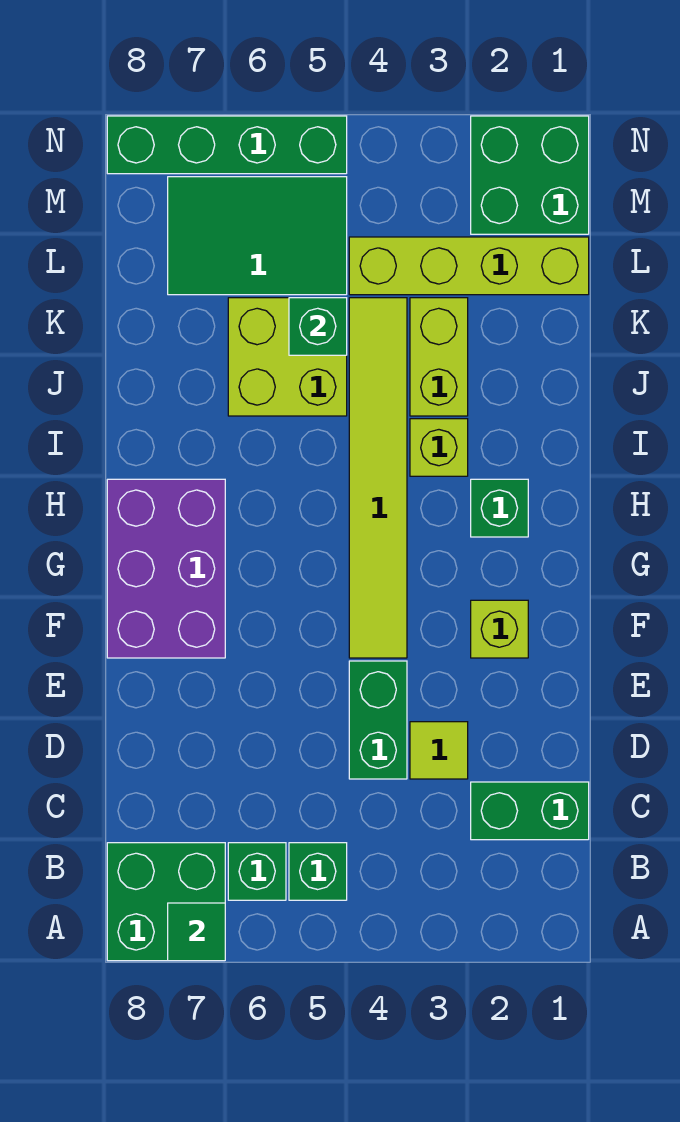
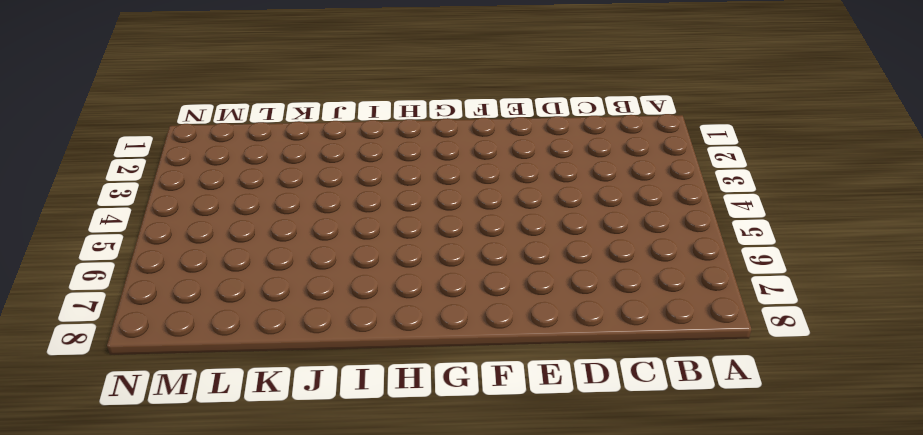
none -> green 2x2 brick [107,843,225,961]
none -> green 1x1 brick [289,843,347,900]
none -> green 1x1 brick [228,843,286,900]

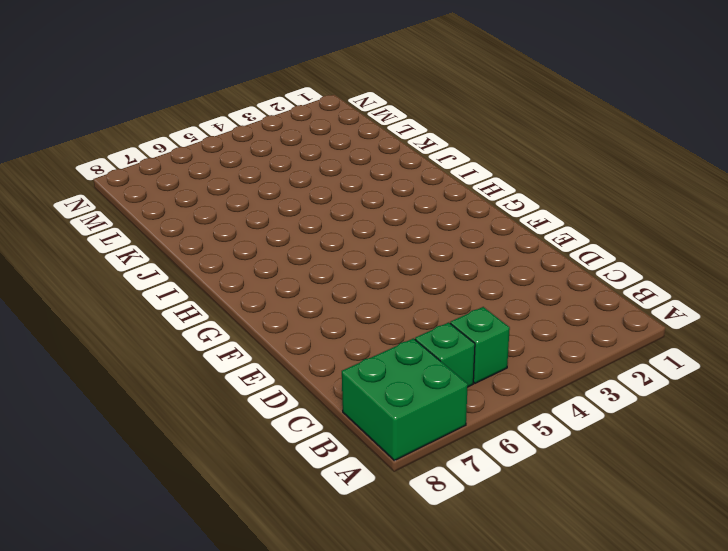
none -> green 1x2 brick [471,782,589,840]
none -> lime 1x1 tile [410,722,468,779]
none -> green 1x2 brick [349,661,407,779]

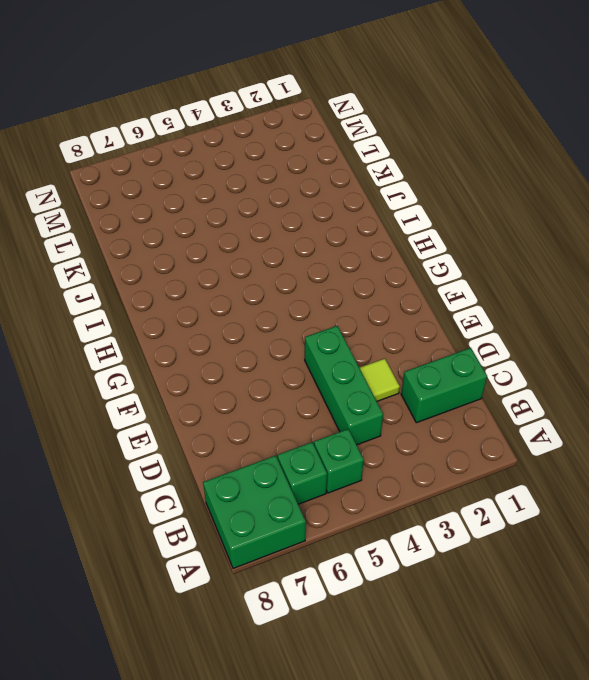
green 1x3 brick [305,326,383,445] -> green 1x2 brick [349,661,407,779]
none -> lime 1x1 brick [471,600,528,658]
none -> lime 1x6 tile [349,298,407,658]
none -> purple 2x3 brick [107,479,225,658]

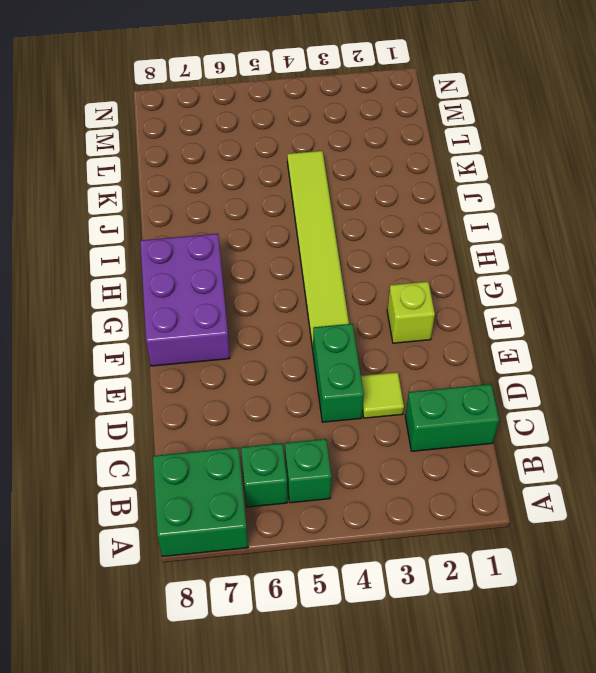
none -> green 1x1 brick [471,479,528,537]
none -> lime 1x1 brick [410,419,468,476]
none -> lime 1x2 brick [410,298,468,416]

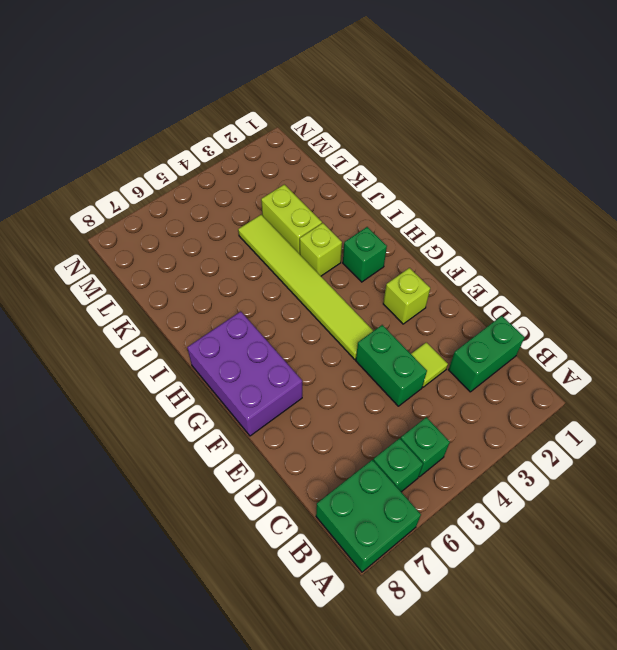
none -> lime 2x2 brick [228,298,347,416]
none -> lime 1x4 brick [349,237,589,295]
none -> green 2x3 tile [168,177,347,295]

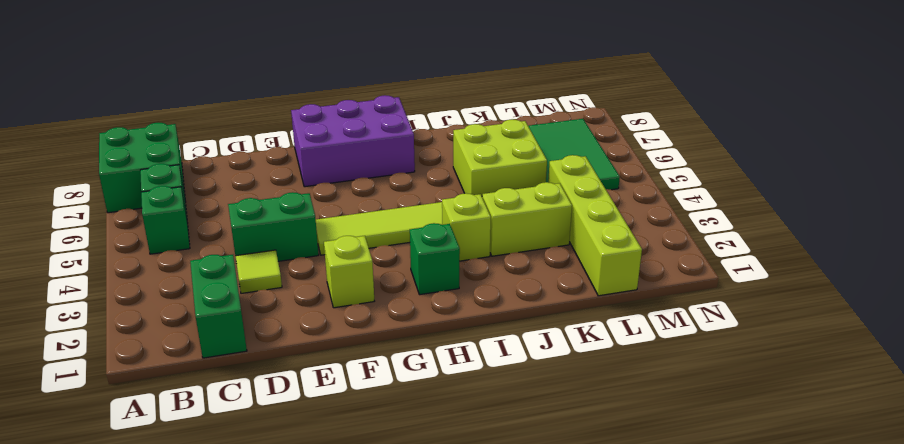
none -> green 2x2 brick [471,116,589,234]
none -> green 1x4 brick [107,116,347,174]
none -> green 1x1 tile [168,903,225,961]

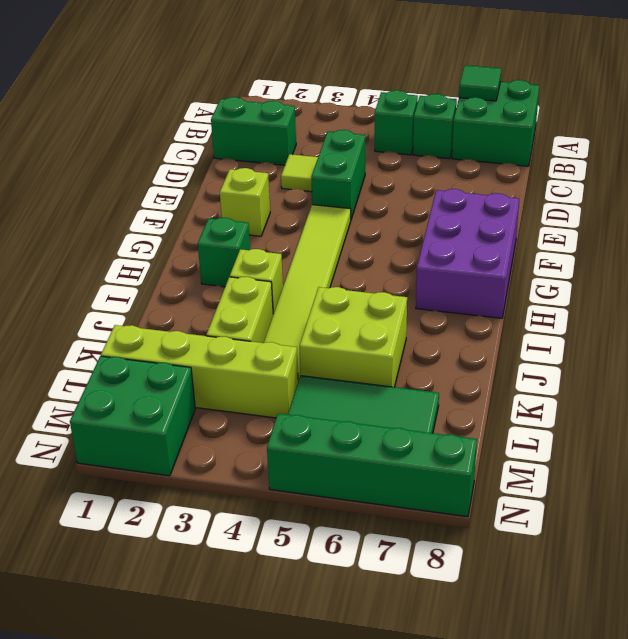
none -> green 1x1 brick [289,298,347,355]

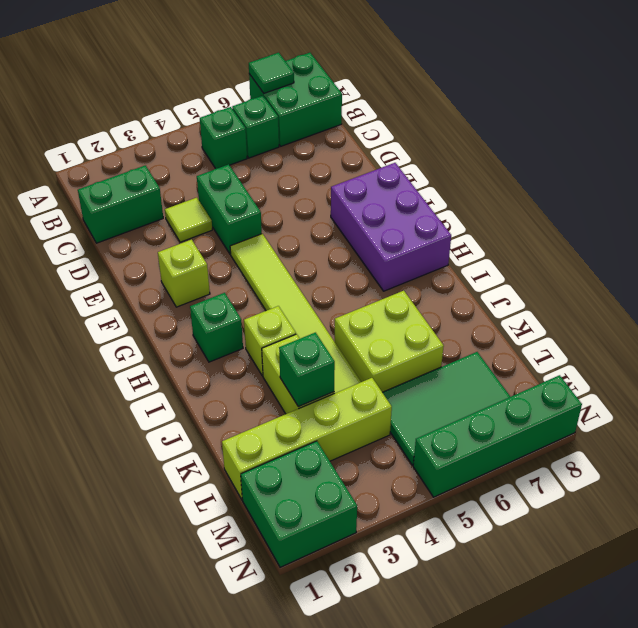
green 1x1 brick [279,333,335,407] -> green 1x1 brick moved to [289,298,347,355]

